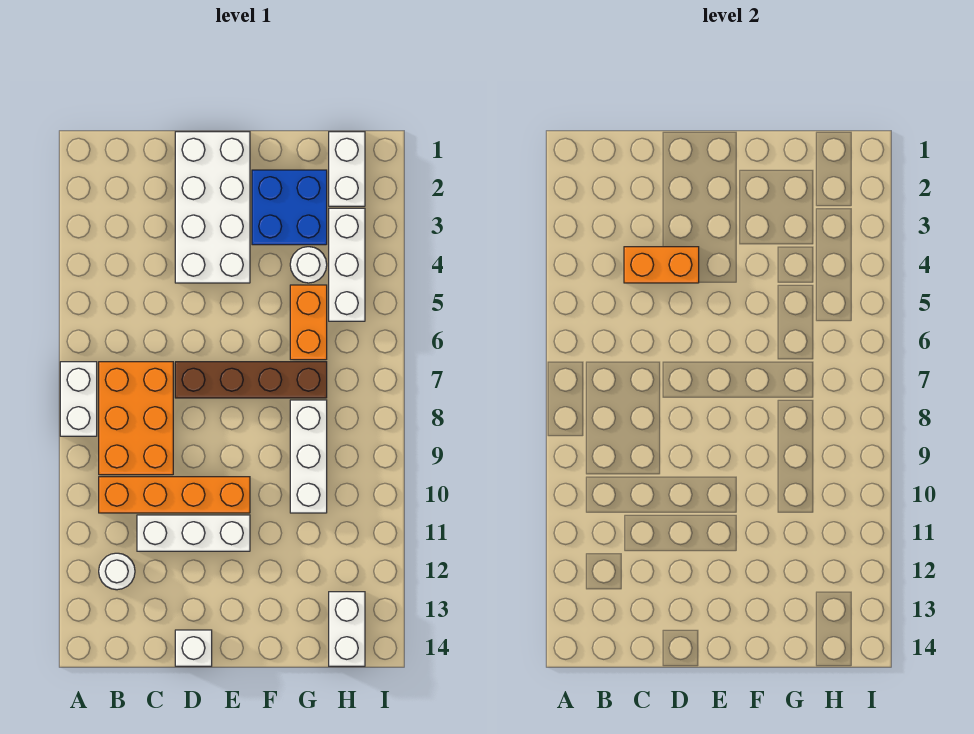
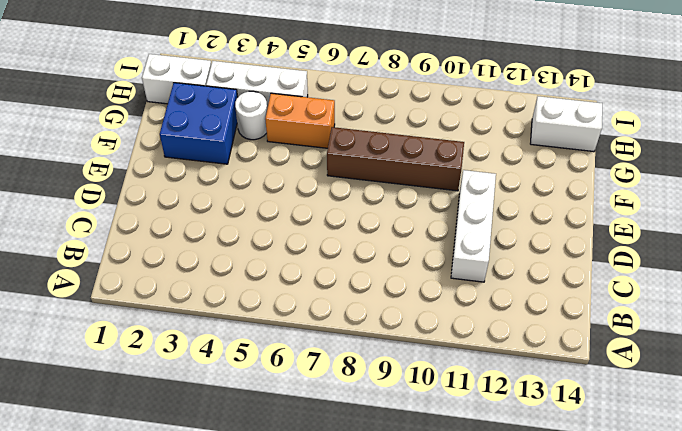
brown 1x4 brick [327,127,464,191] -> brown 1x4 brick turned to [175,362,327,398]
none -> white 1x2 brick [60,362,97,436]
none -> orange 2x3 brick [99,362,173,475]
none -> orange 1x4 brick [99,477,250,513]

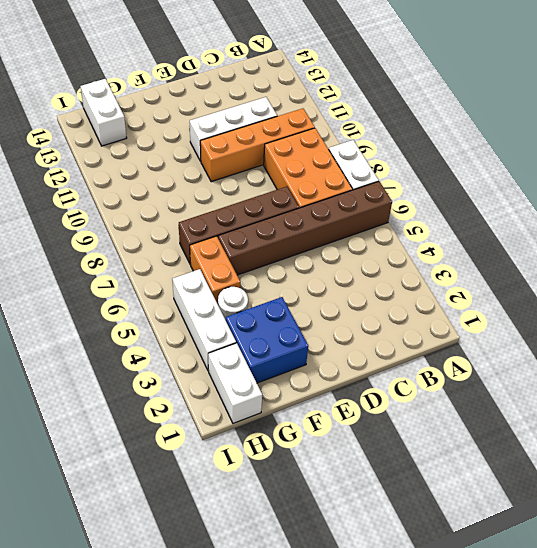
brown 1x6 brick [218,181,392,275] -> none
none -> white 1x1 round brick [99,553,135,590]
none -> white 2x4 brick [175,132,250,283]
none -> white 1x1 brick [175,630,212,666]

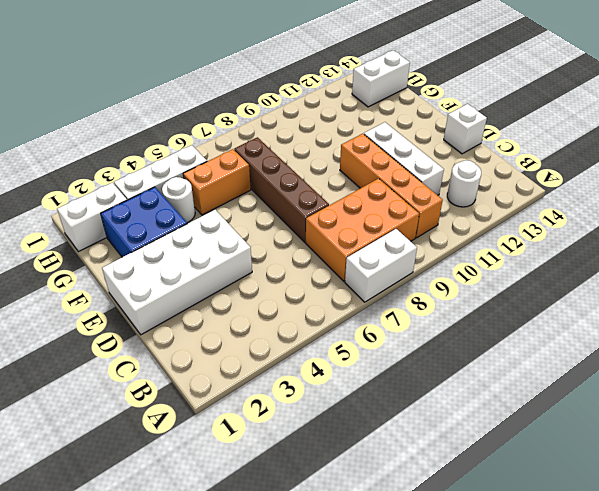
none -> white 1x3 brick [290,400,327,513]
none -> orange 1x2 brick [624,247,699,283]

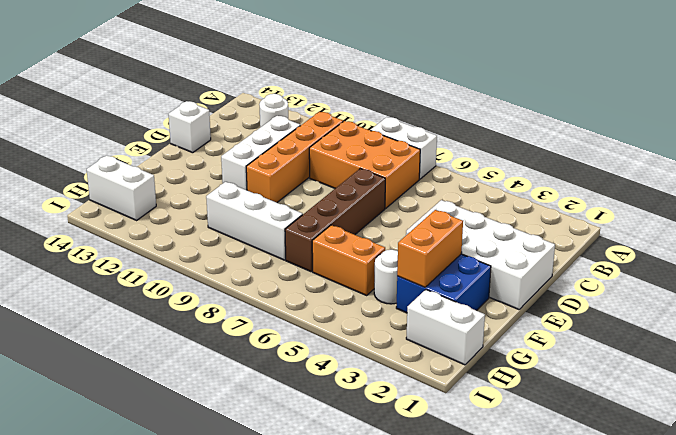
orange 1x2 brick [397,210,463,287] -> orange 1x2 brick moved to [624,247,699,283]
none -> white 1x3 brick [329,208,365,321]

